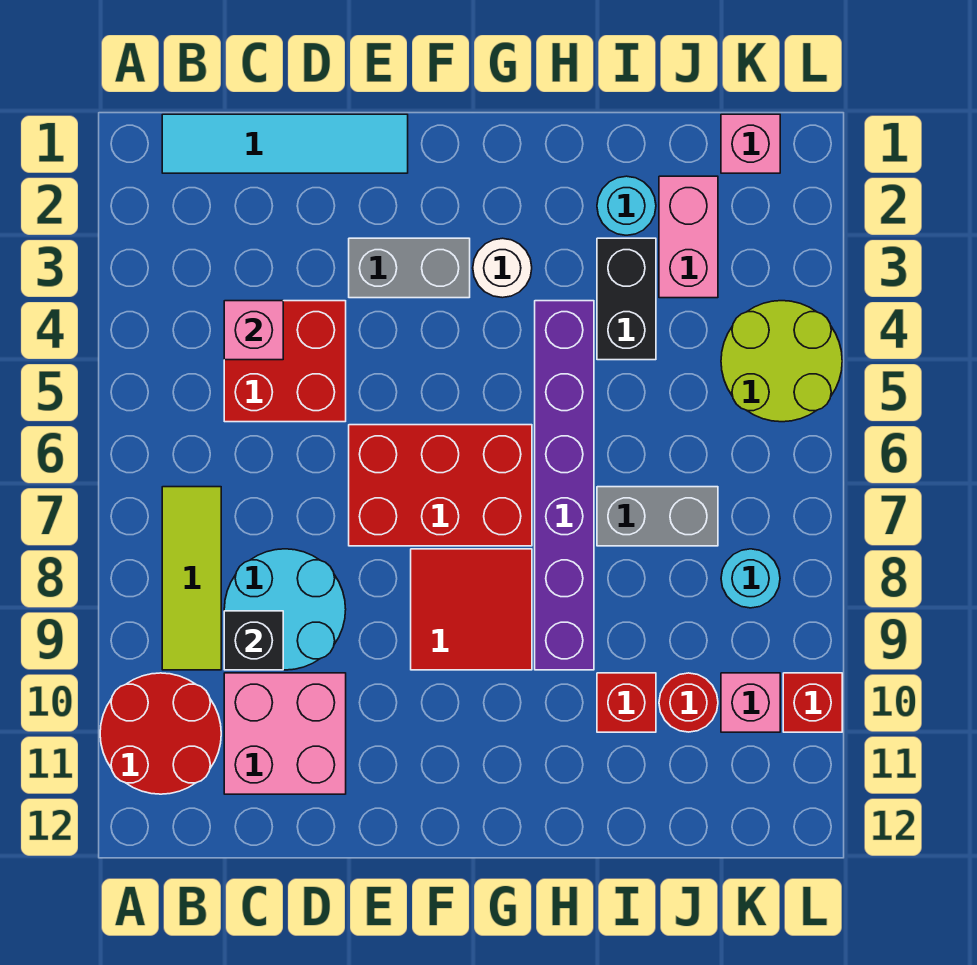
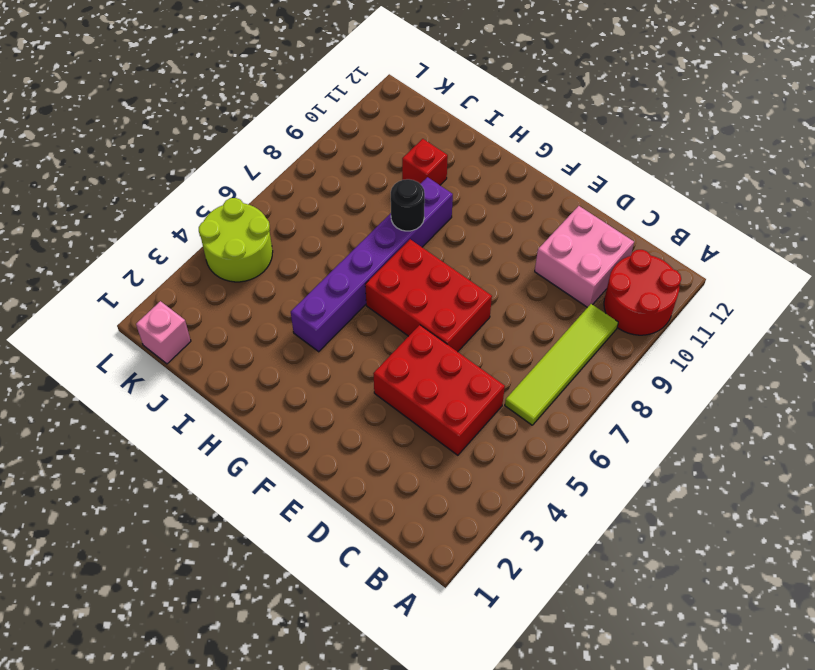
lime 1x4 tile [505,304,618,425] -> lime 1x3 tile [162,487,221,670]
red 2x3 brick [373,325,505,455] -> red 2x2 brick [224,301,346,422]
black 1x1 round brick [391,179,425,231] -> none
none -> cyan 1x4 tile [162,114,408,173]
none -> cyan 2x2 round brick [224,549,346,670]
none -> grey 1x2 brick [349,238,470,298]

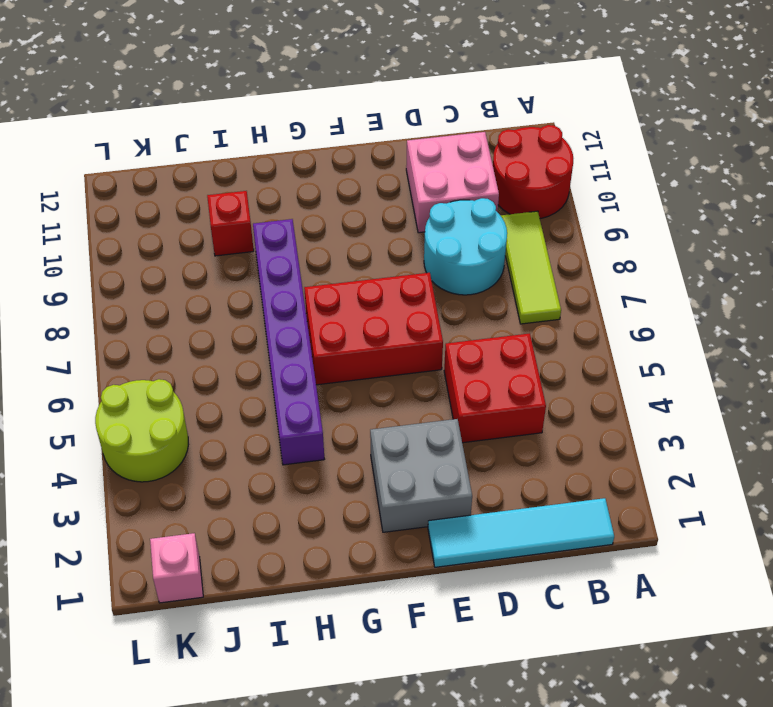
grey 2x2 brick [370,419,472,532] -> grey 1x2 brick [349,238,470,298]
none -> red 2x2 tile [411,549,532,670]
none -> white 1x1 round brick [473,238,532,298]
none -> cyan 1x1 round brick [597,176,656,235]

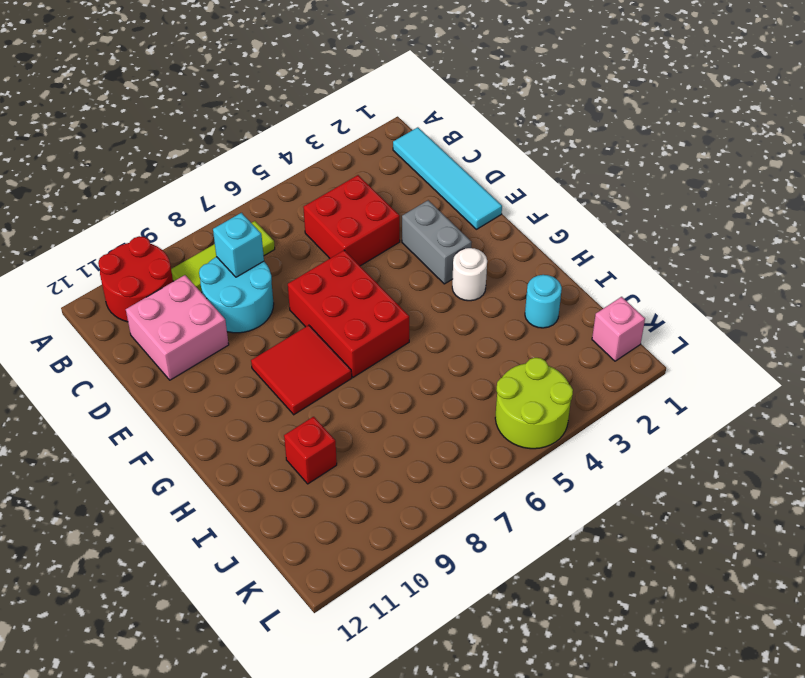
cyan 1x1 brick [213,213,264,277] -> none
none -> purple 1x6 brick [535,301,594,670]
none -> black 1x2 brick [597,238,656,360]
none -> grey 1x2 brick [597,487,718,546]

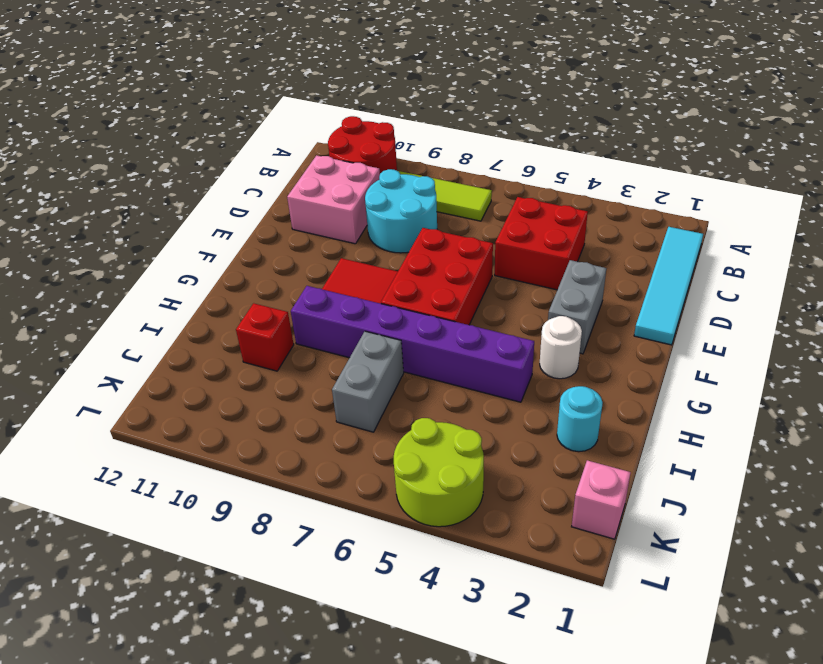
none -> black 1x2 brick [597,238,656,360]
none -> pink 1x2 brick [659,176,718,298]
none -> red 1x1 round brick [659,673,718,732]

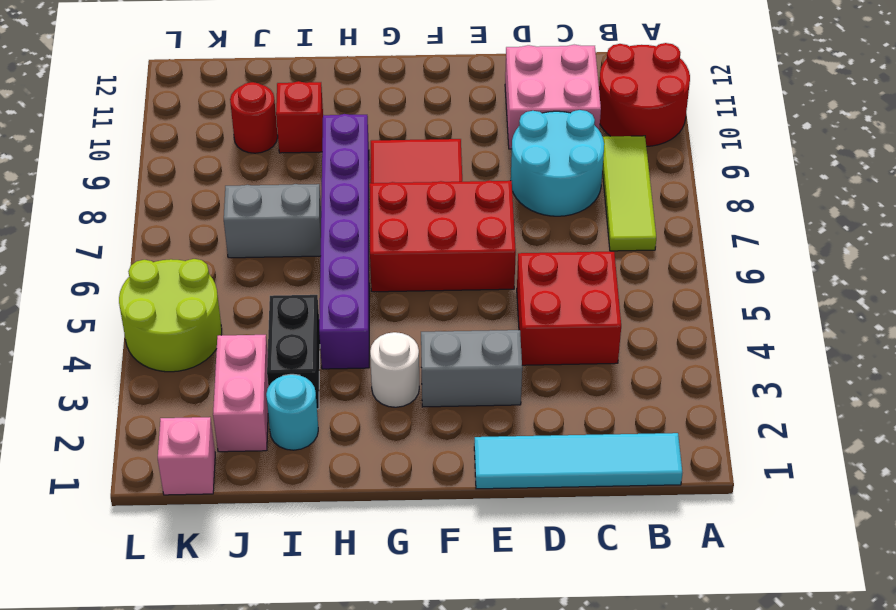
none -> cyan 1x1 round brick [721,549,780,608]
none -> pink 1x1 brick [721,673,780,732]
none -> red 1x1 brick [783,673,842,732]

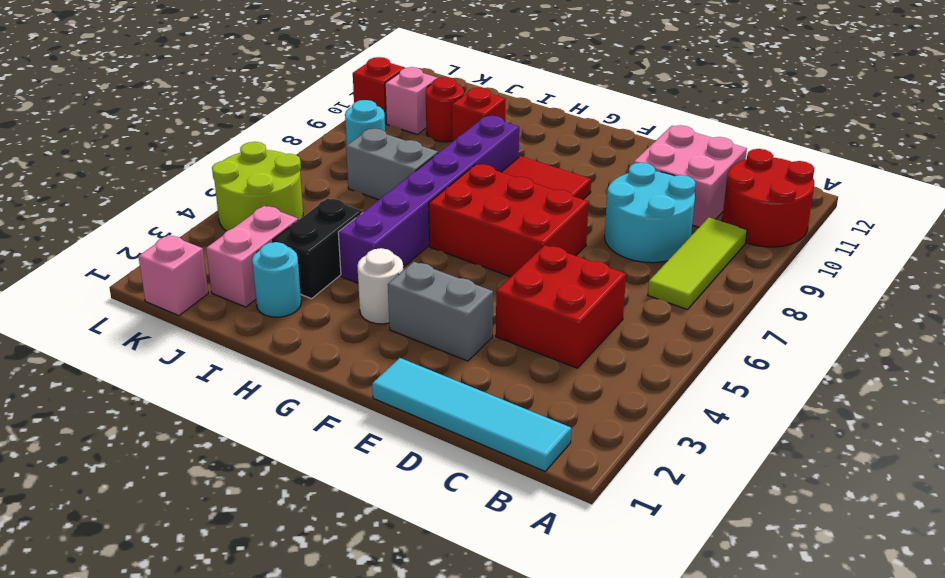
none -> pink 1x1 brick [224,301,283,360]
none -> black 1x1 brick [224,611,283,670]

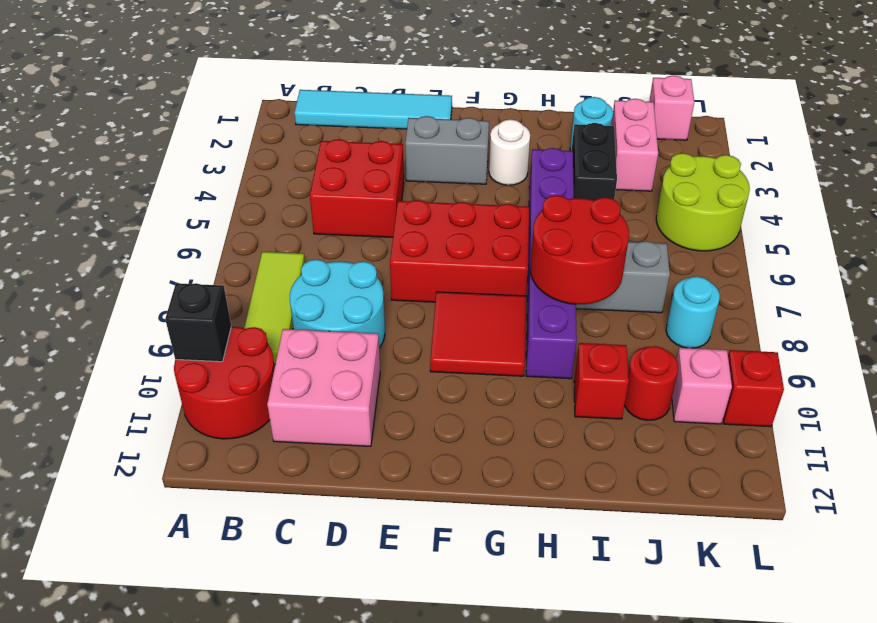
black 1x1 brick [165,283,231,362] -> black 1x1 brick moved to [224,611,283,670]
red 2x2 round brick [530,195,629,304] -> none
none -> pink 1x1 brick [224,301,283,360]

